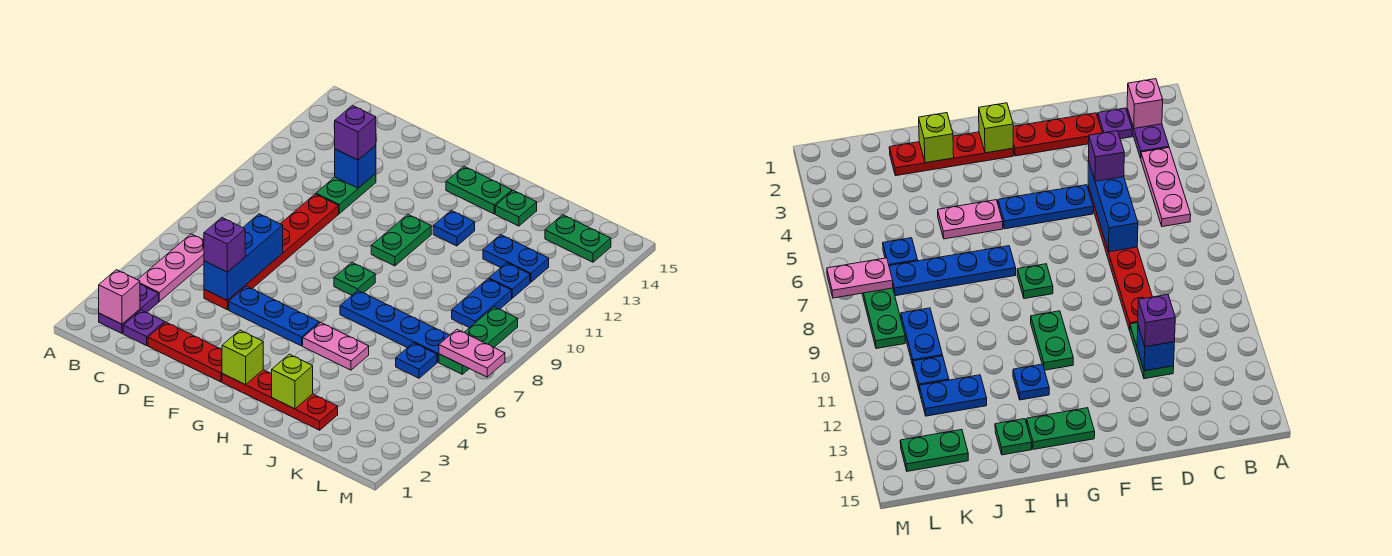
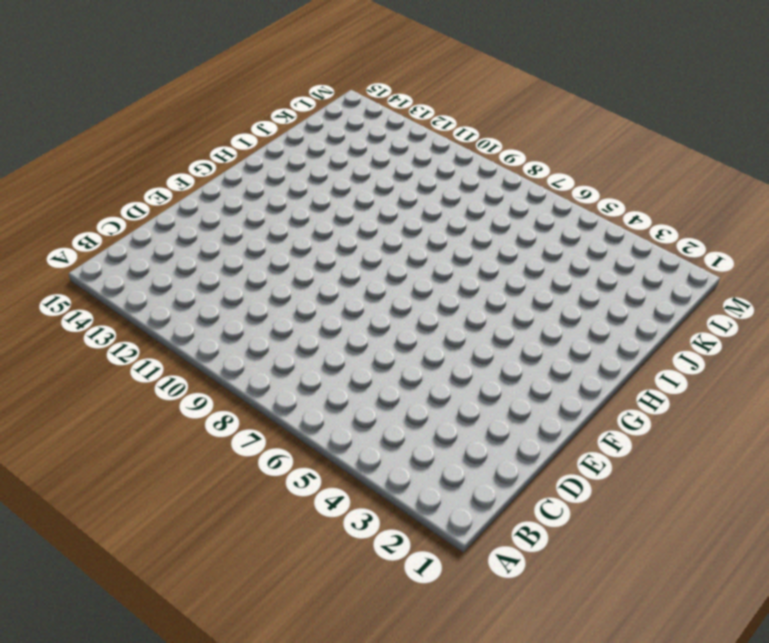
none -> purple 1x2 plate [99,285,159,333]
none -> pink 1x3 plate [138,234,204,301]
none -> purple 1x1 plate [123,310,165,346]

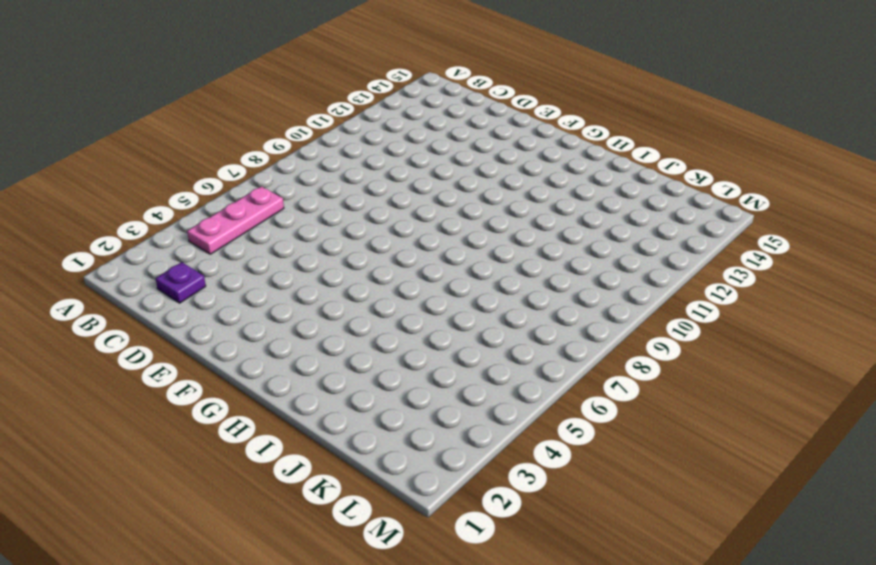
none -> purple 1x2 plate [99,285,159,333]
none -> red 1x3 plate [148,322,222,382]
none -> red 1x6 plate [204,194,339,310]

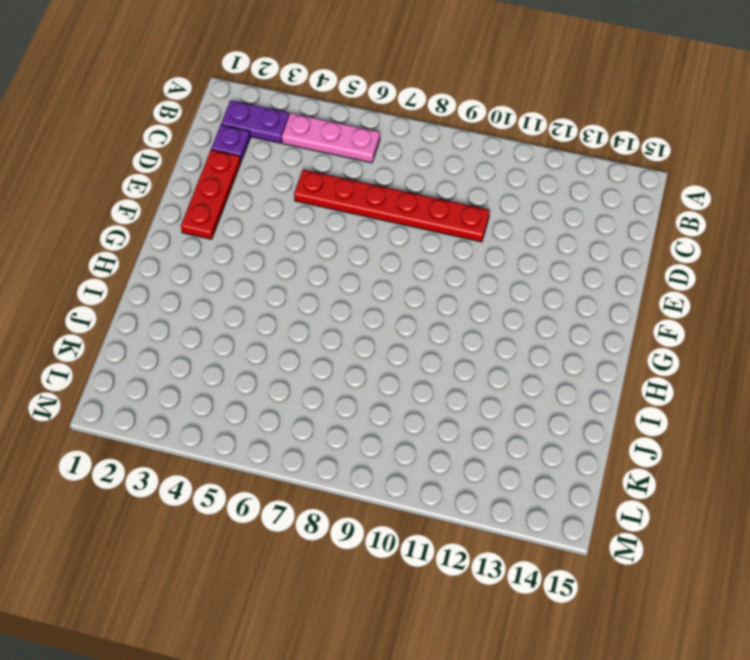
none -> green 1x2 plate [316,174,376,214]
none -> blue 1x3 plate [229,286,319,346]
none -> red 1x4 plate [222,370,338,430]

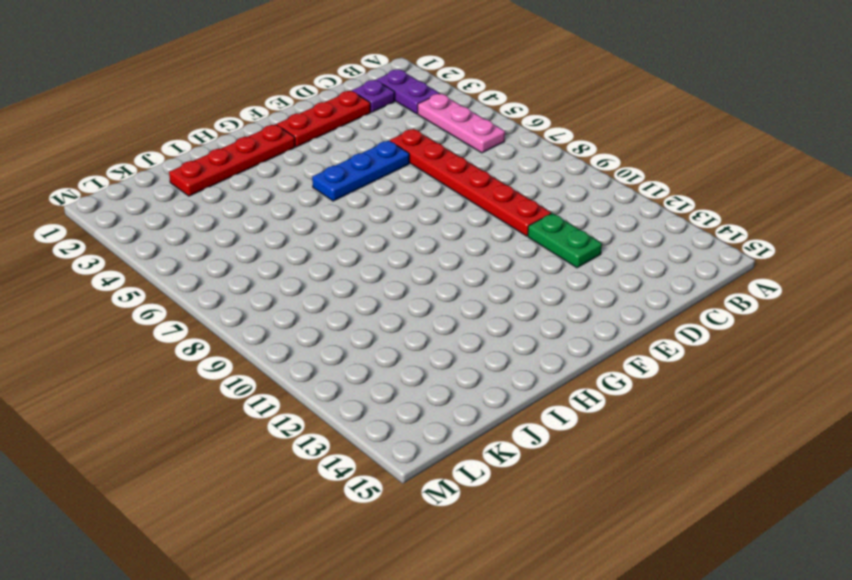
none -> green 1x1 plate [334,262,375,295]
none -> green 1x2 plate [371,214,431,266]
none -> green 1x2 plate [446,166,512,214]

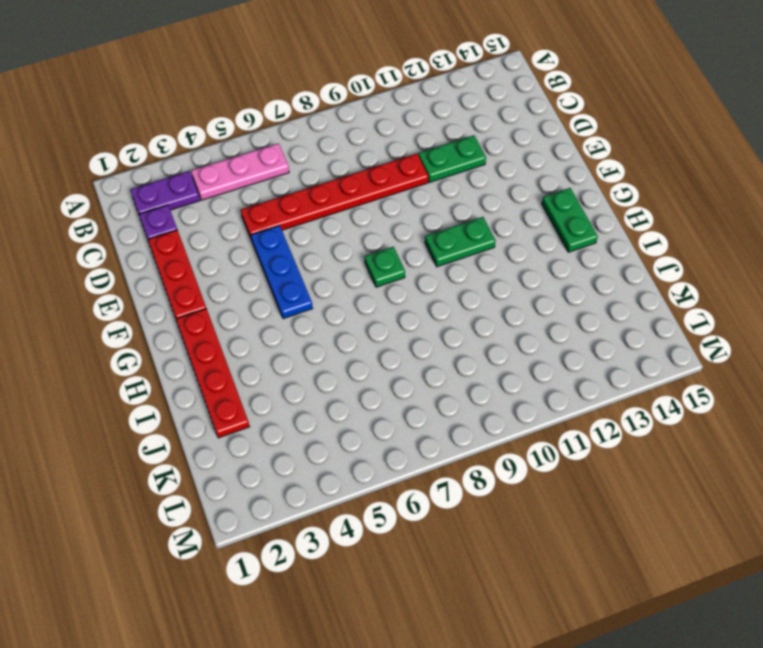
none -> pink 1x2 plate [303,322,369,370]
none -> blue 1x4 plate [340,291,449,362]
none -> blue 1x1 plate [433,210,475,246]

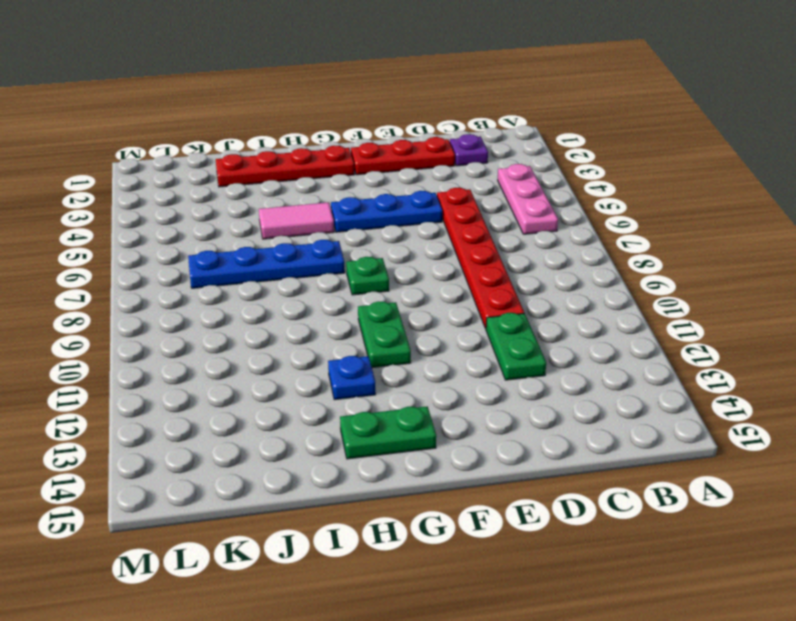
pink 1x2 tile [259,202,334,239] -> pink 1x2 plate [303,322,369,370]
none -> purple 1x2 plate [99,285,159,333]
none -> green 1x1 plate [495,190,537,226]
none -> blue 1x2 plate [483,235,549,282]

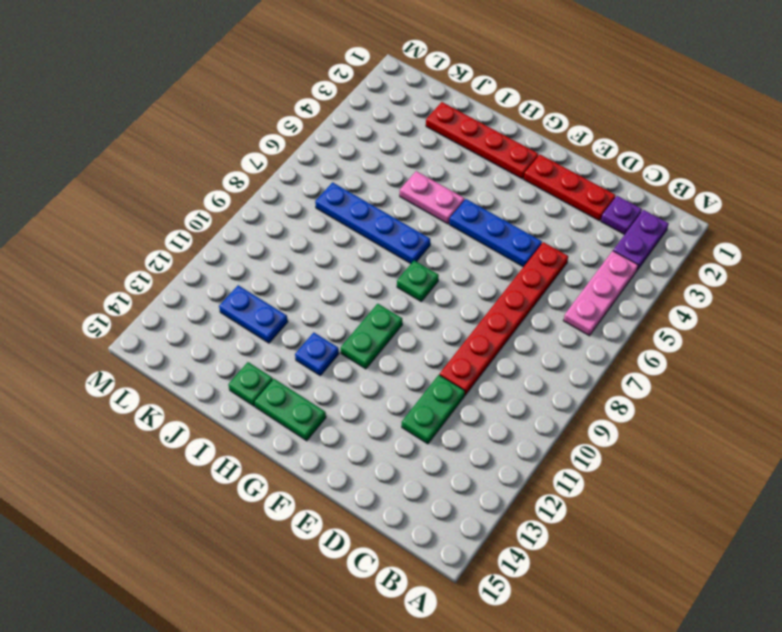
none -> blue 1x1 plate [396,343,437,378]
none -> blue 1x2 plate [452,279,512,328]
none -> blue 1x1 plate [489,263,530,298]

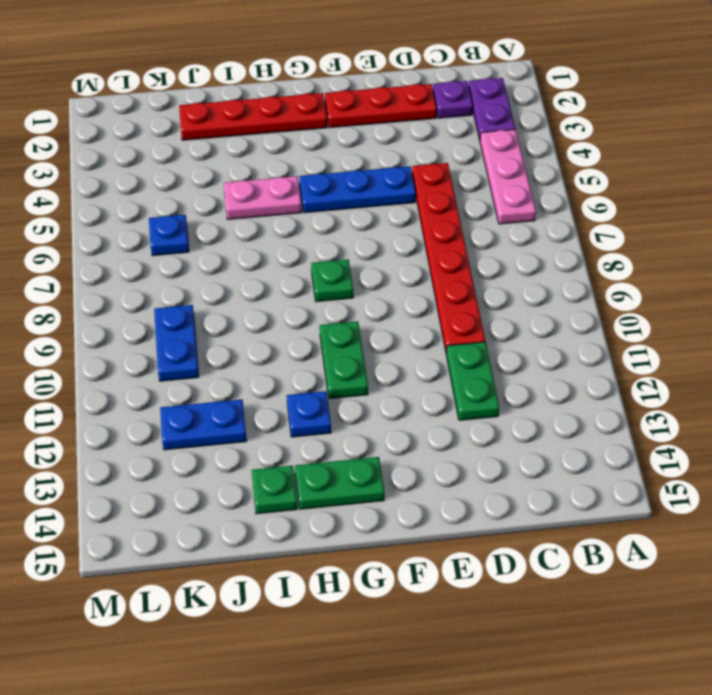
none -> blue 1x4 plate [340,291,449,362]
none -> blue 1x1 plate [489,263,530,298]
none -> green 1x2 plate [545,215,611,262]

